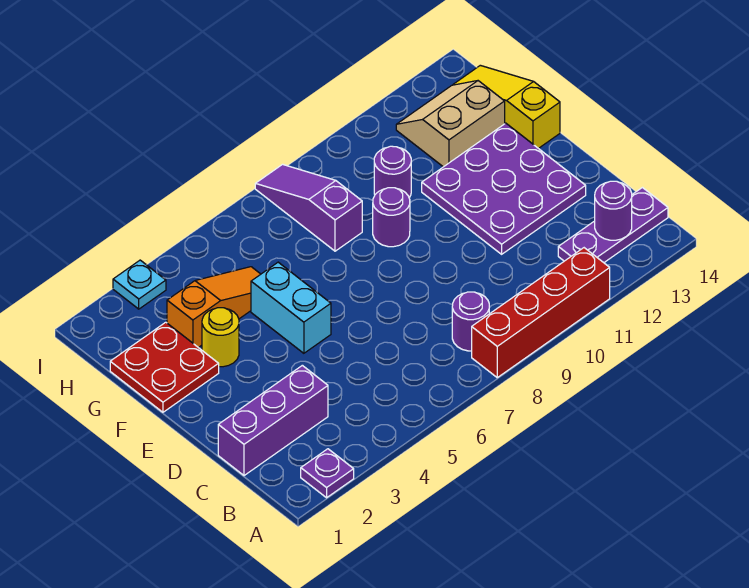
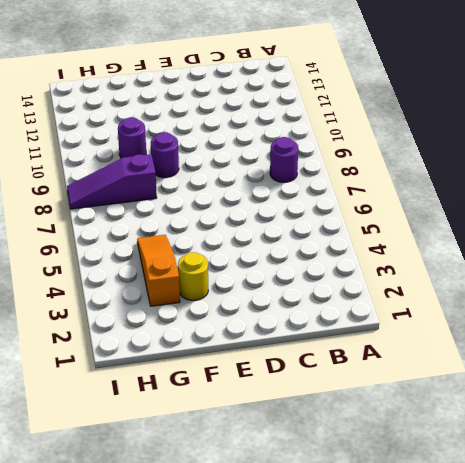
none -> purple 1x1 plate [301,449,354,498]
none -> red 1x4 brick [472,248,610,378]
none -> purple 1x3 plate [558,188,668,263]

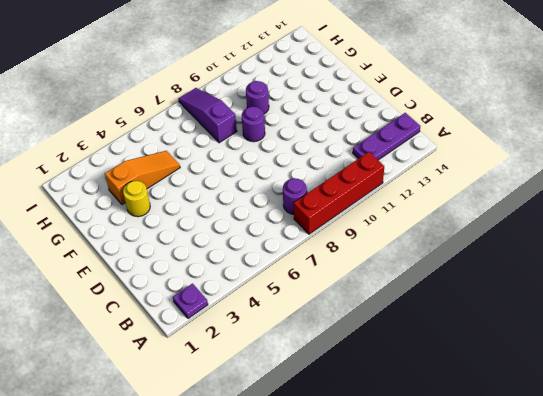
none -> purple 1x3 brick [218,365,328,476]
none -> purple 3x3 plate [422,123,586,254]
none -> cyan 1x2 brick [251,262,331,353]

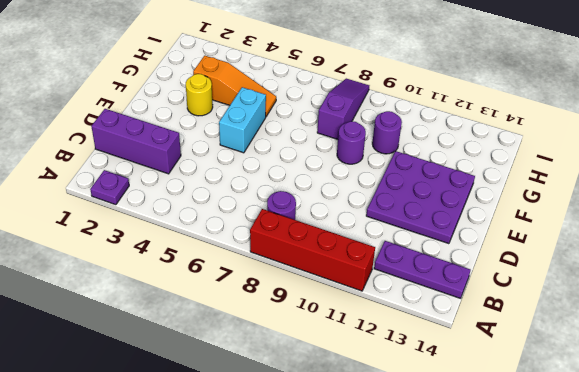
none -> red 2x2 plate [110,322,219,412]
none -> yellow 1x3 slope [453,65,560,149]
none -> tan 2x2 slope [396,81,505,167]

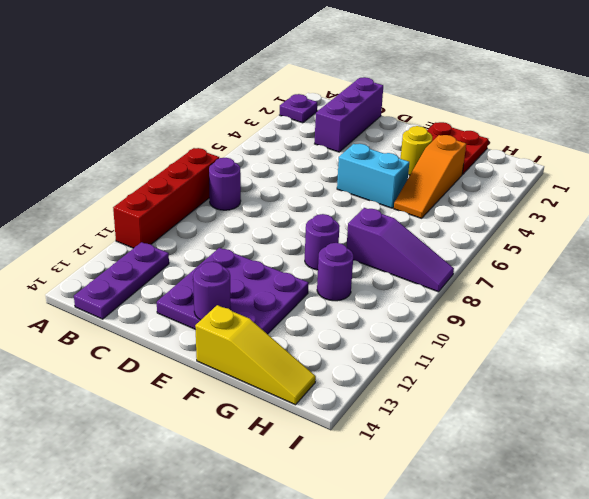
purple 1x1 round brick [193,262,231,320] -> purple 1x1 round brick moved to [595,181,632,240]
none -> tan 2x2 slope [396,81,505,167]
none -> cyan 1x1 plate [113,260,166,309]

